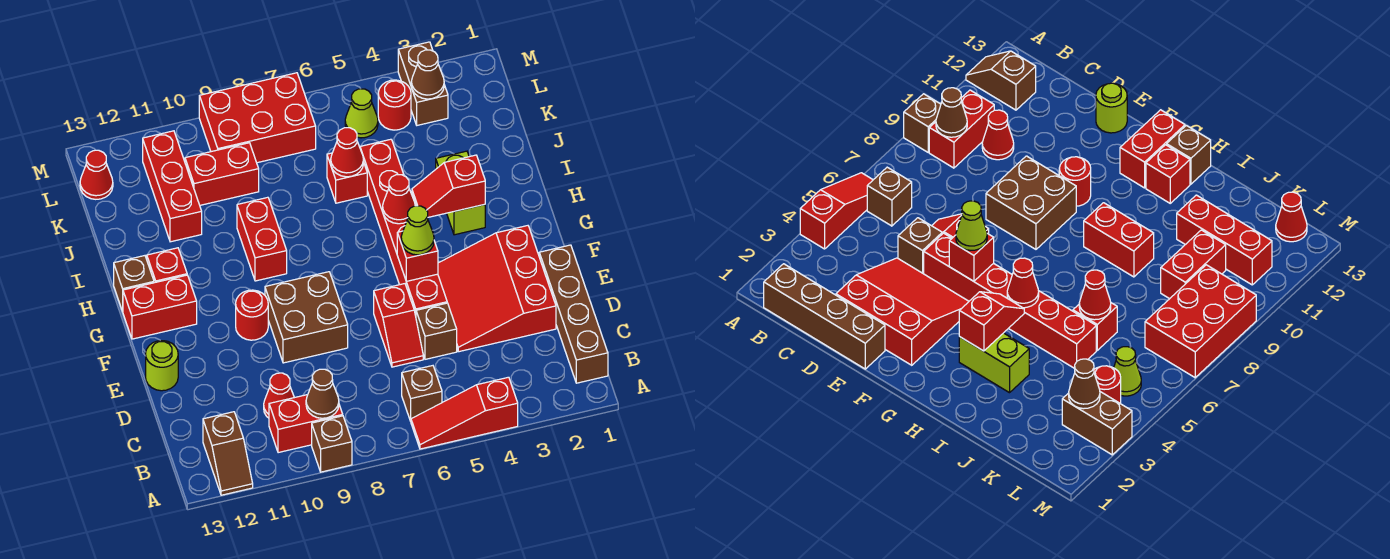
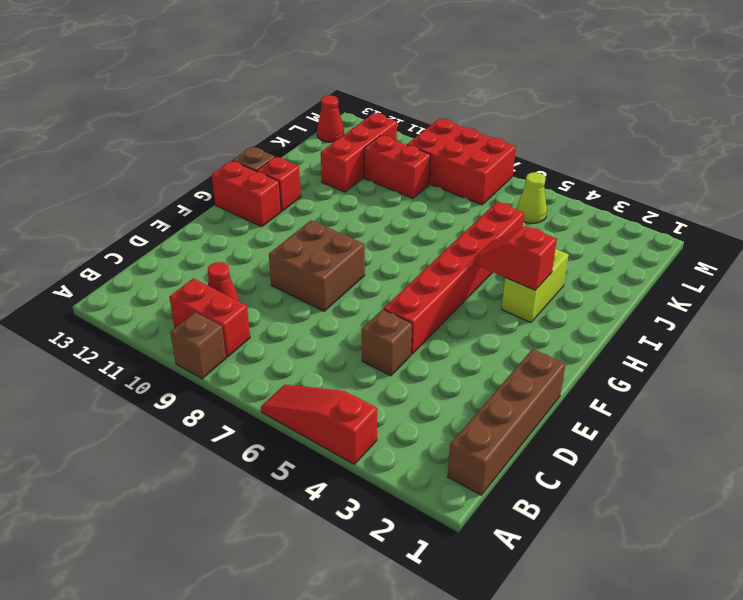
none -> brown 1x2 slope [203,412,253,495]
none -> brown 1x1 brick [402,366,442,421]
none -> red 3x3 slope [438,226,556,352]
none -> red 1x2 slope [374,284,423,367]

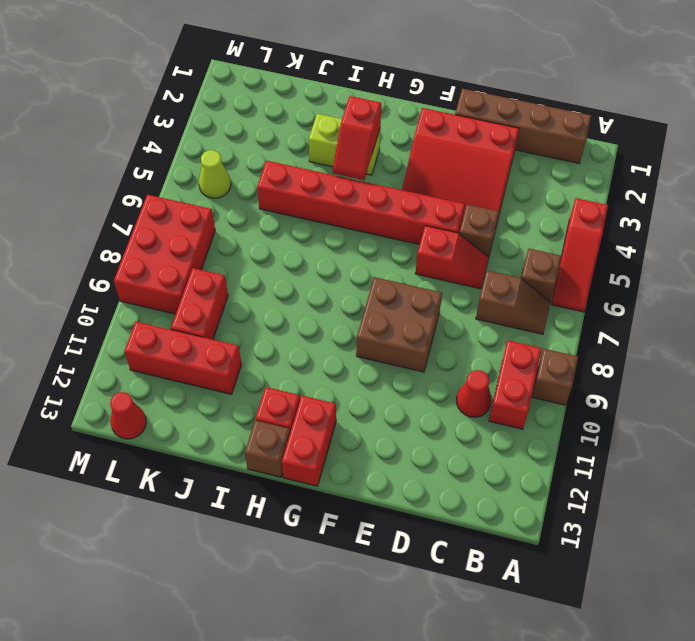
brown 1x2 slope [476,271,550,334] -> brown 1x2 slope moved to [203,412,253,495]
none -> lime 1x1 round brick [146,341,178,391]
none -> red 1x1 round brick [236,290,268,340]
none -> red 1x2 brick [237,197,287,281]
none -> red 1x1 brick [327,153,367,203]

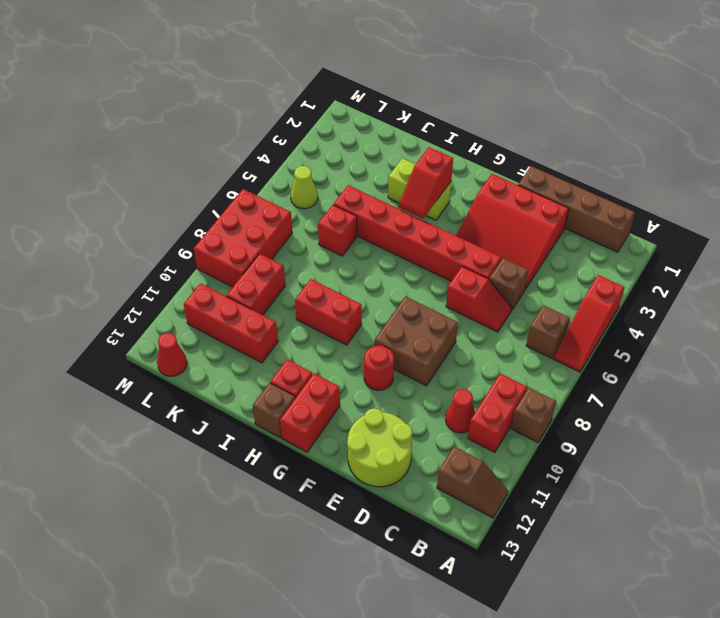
lime 2x2 round brick [347,408,412,487] -> lime 1x1 round brick [146,341,178,391]
none -> brown 1x2 brick [398,42,448,125]
none -> red 1x1 round brick [378,80,411,130]
none -> brown 1x1 cone [306,369,339,418]
none -> red 1x1 brick [397,231,438,281]

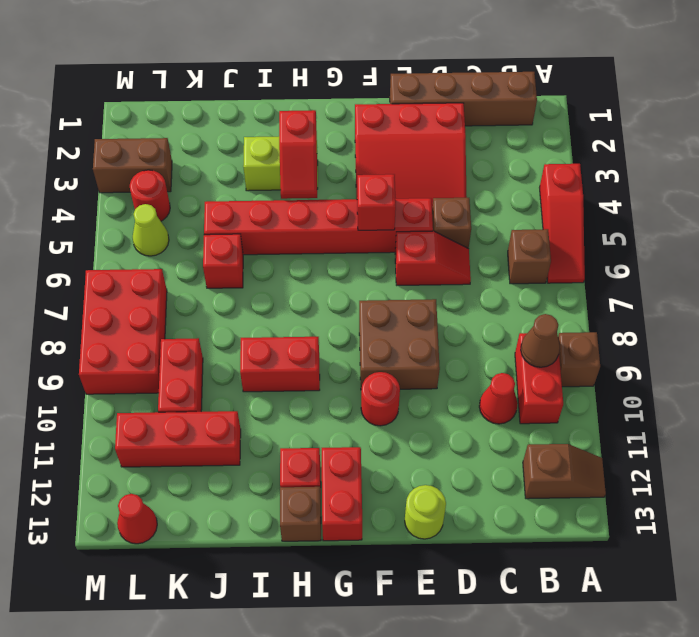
none -> red 1x1 cone [383,175,415,224]
none -> red 1x1 cone [331,128,364,177]
none -> brown 1x1 cone [411,50,444,99]
none -> lime 1x1 cone [401,206,434,255]

